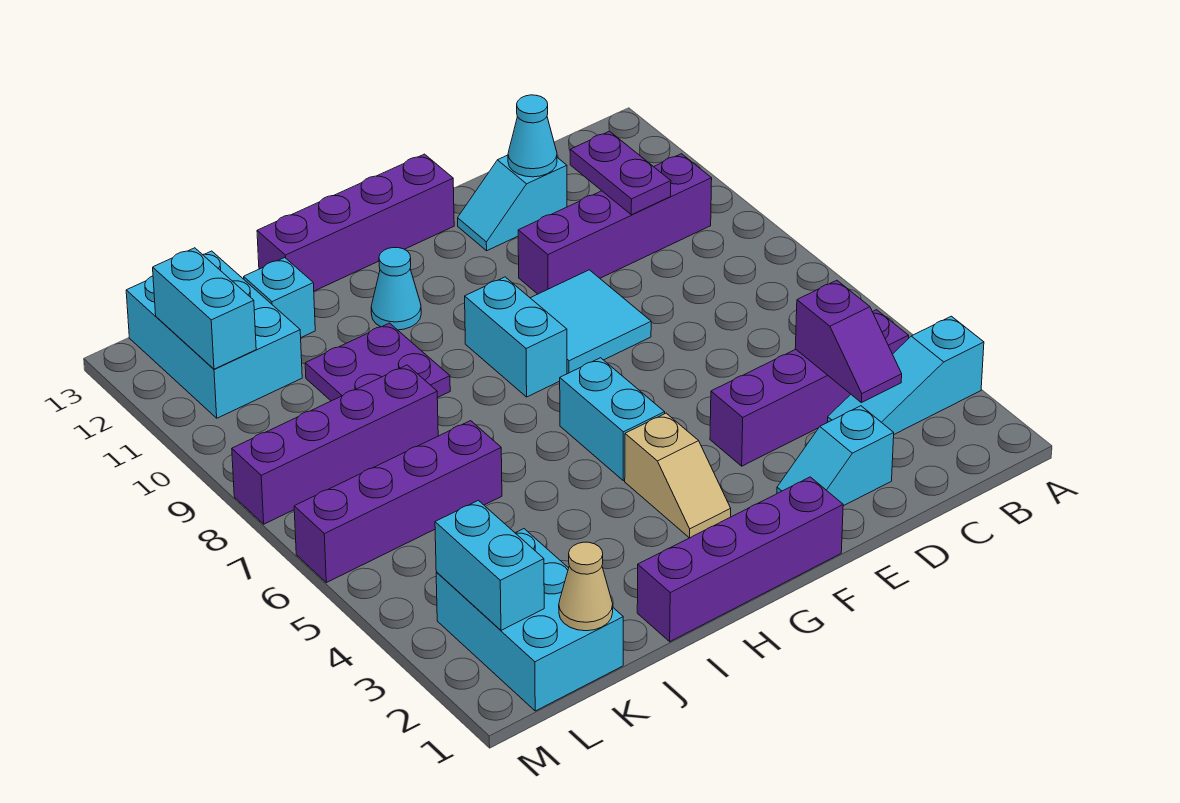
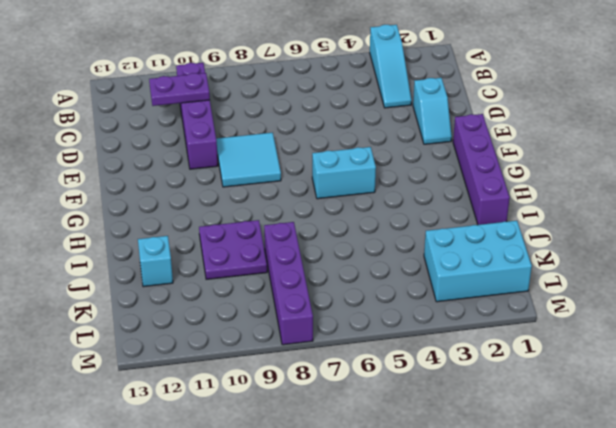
none -> purple 1x4 brick [710,310,909,466]
none -> cyan 1x2 slope [458,155,567,251]
none -> purple 1x4 brick [257,154,454,291]

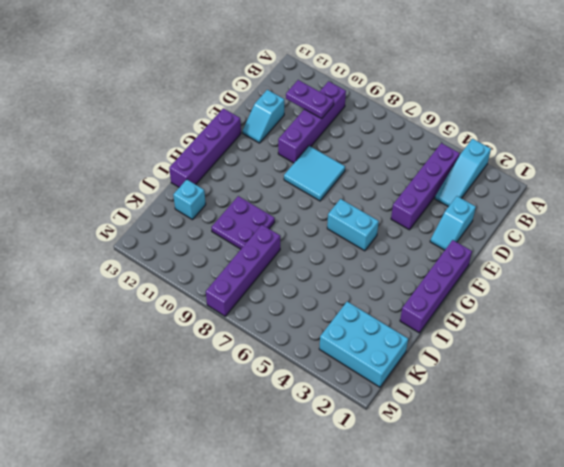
none -> tan 1x2 slope [625,413,731,538]
none -> cyan 1x2 brick [465,277,567,397]
none -> cyan 1x1 cone [371,248,421,330]

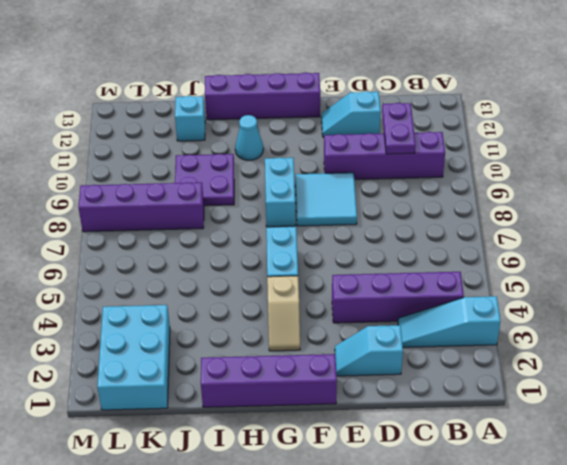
none -> purple 1x4 brick [294,421,502,583]
none -> cyan 2x3 brick [126,251,302,418]
none -> purple 1x2 slope [795,280,902,403]

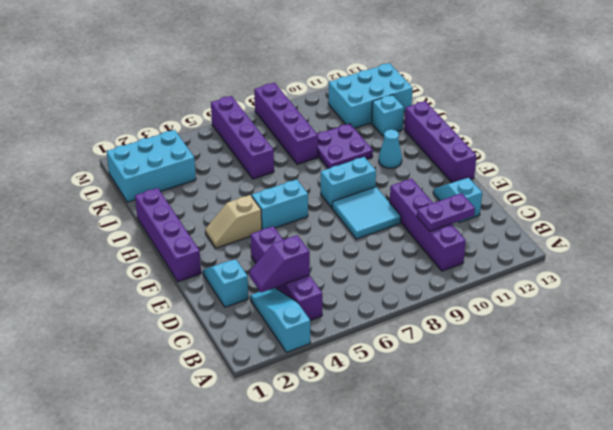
none -> cyan 1x1 cone [508,95,557,177]
none -> tan 1x1 cone [559,542,613,631]
none -> cyan 1x2 brick [435,500,544,630]

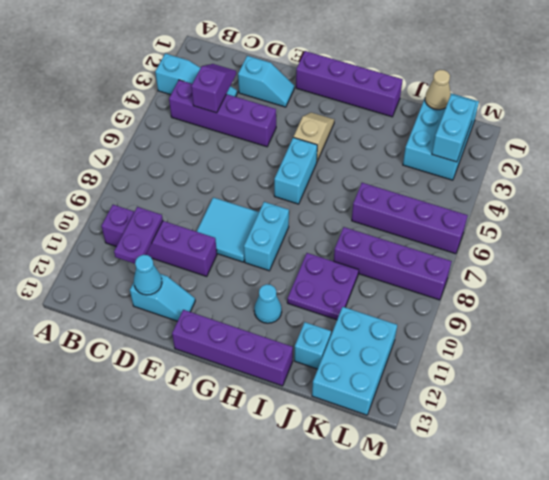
none -> cyan 1x2 brick [153,248,256,369]

